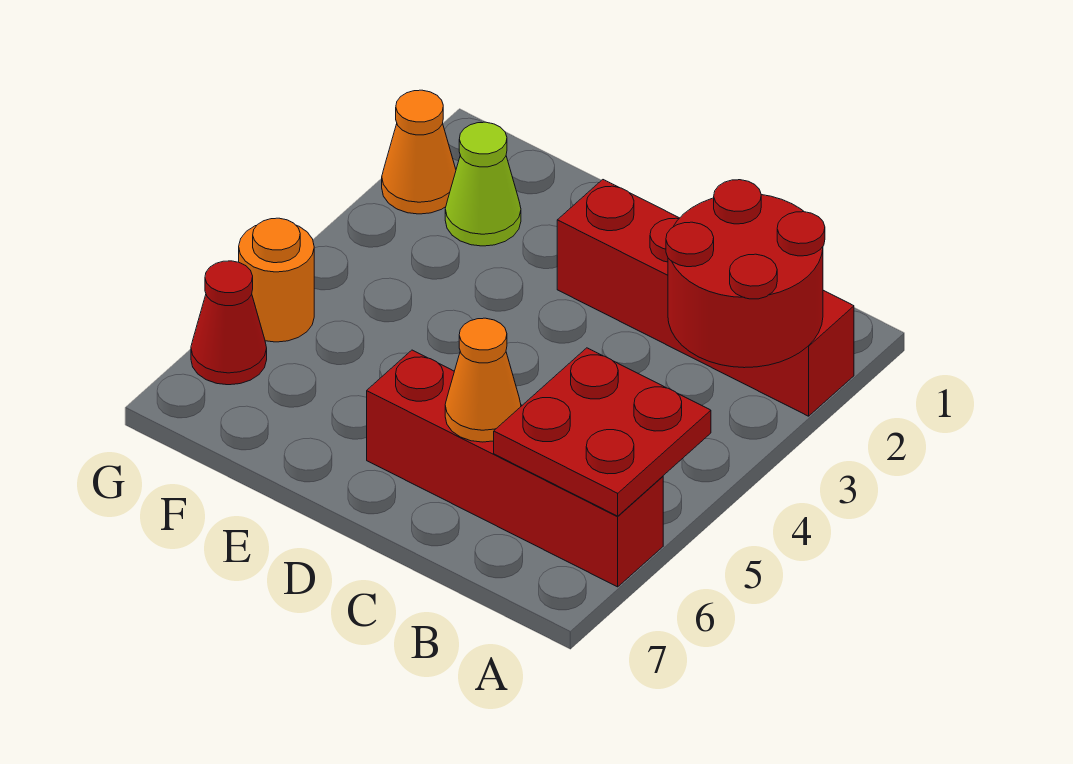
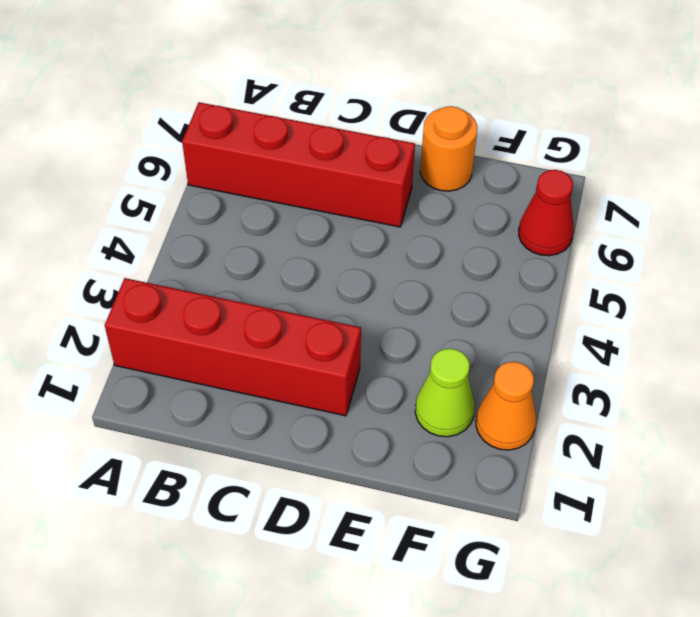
orange 1x1 round brick [420,106,477,191] -> orange 1x1 round brick moved to [239,218,314,342]
none -> red 2x2 round brick [666,180,825,368]
none -> red 2x2 plate [494,348,711,516]

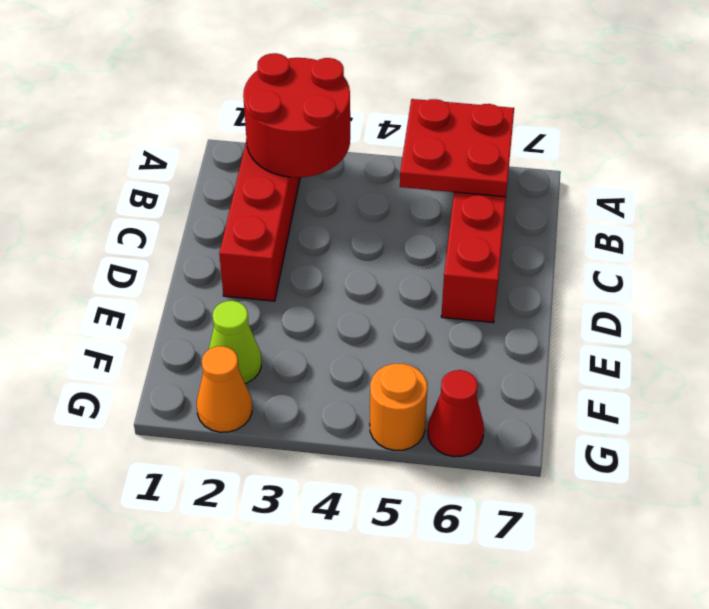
none -> orange 1x1 cone [445,318,521,442]

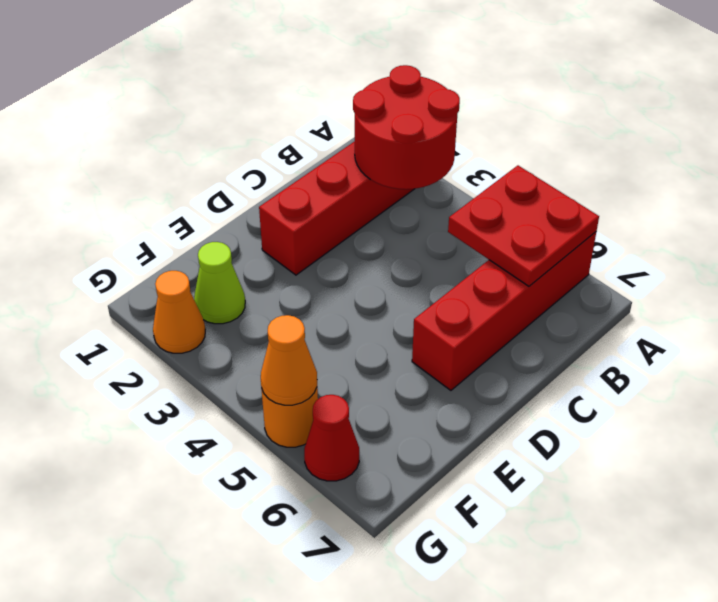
orange 1x1 cone [261,315,317,405] -> orange 1x1 cone moved to [445,318,521,442]

